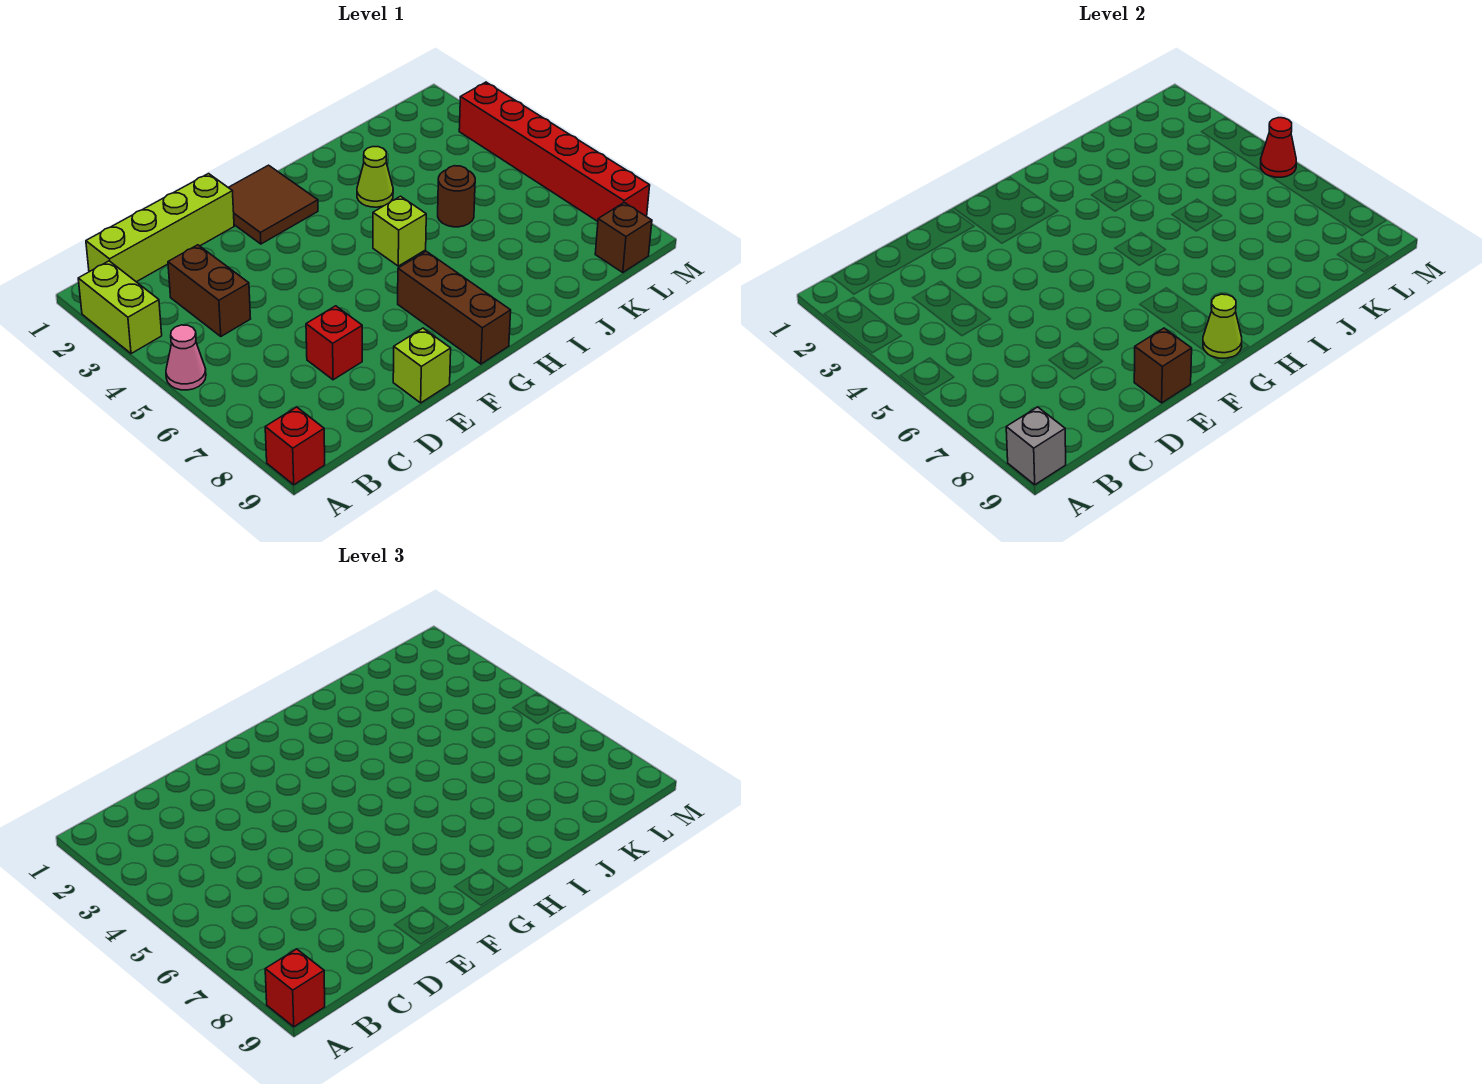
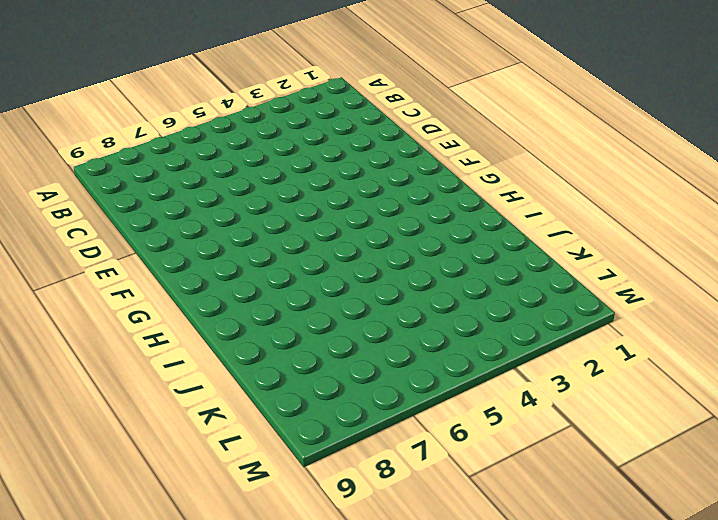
none -> lime 1x2 brick [78,261,162,354]
none -> pink 1x1 cone [166,325,206,390]
none -> red 1x1 brick [265,407,325,485]

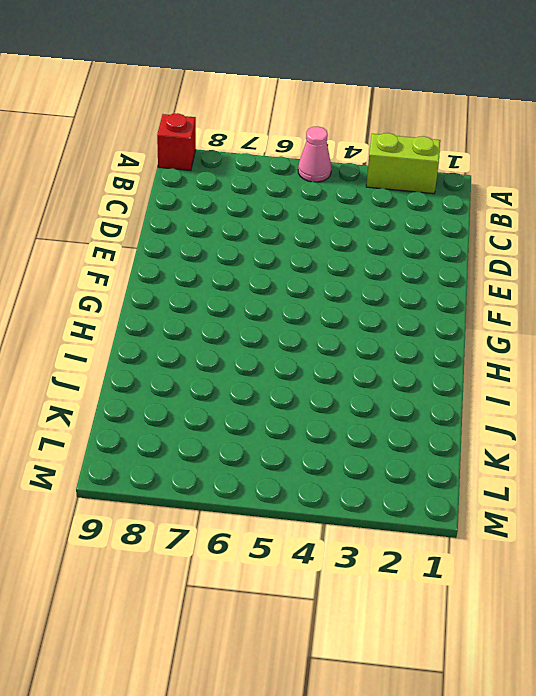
none -> lime 1x4 brick [86,174,234,282]
none -> brown 1x2 brick [168,245,251,336]
none -> red 1x1 brick [306,306,362,380]

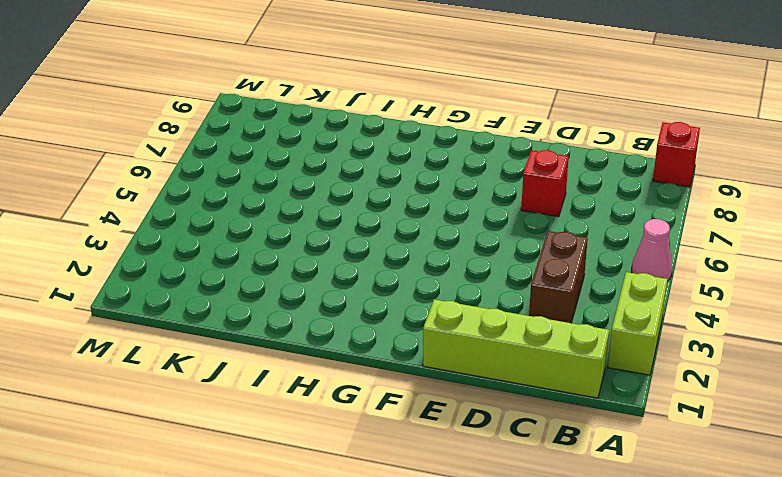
none -> lime 1x1 brick [393,328,451,403]
none -> brown 2x2 tile [228,165,318,244]
none -> brown 1x3 brick [398,251,511,364]

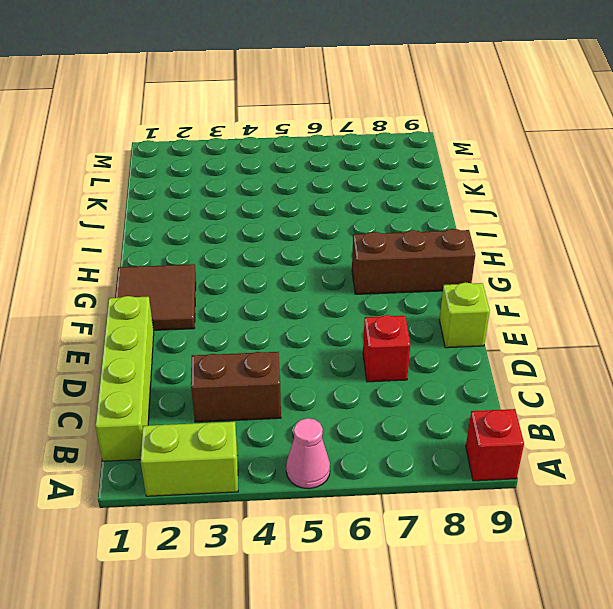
none -> lime 1x1 brick [373,196,426,266]
none -> lime 1x1 cone [357,147,393,207]
none -> brown 1x1 round brick [438,166,475,227]

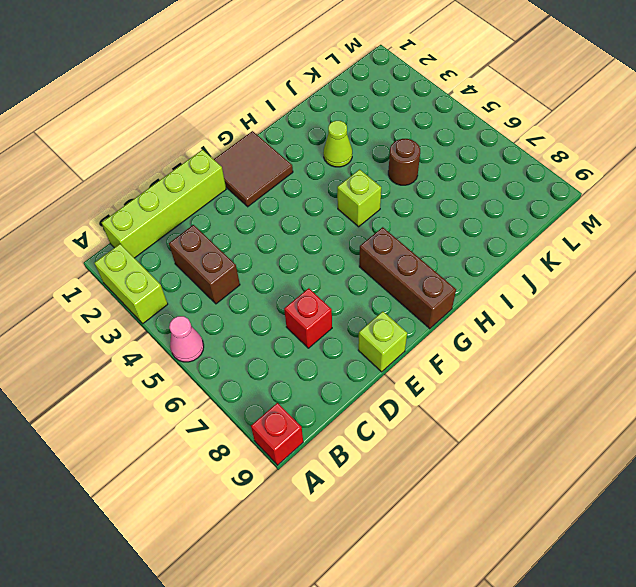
none -> brown 1x1 brick [595,203,652,273]
none -> red 1x6 brick [459,82,650,221]
none -> grey 1x1 brick [1006,407,1066,485]

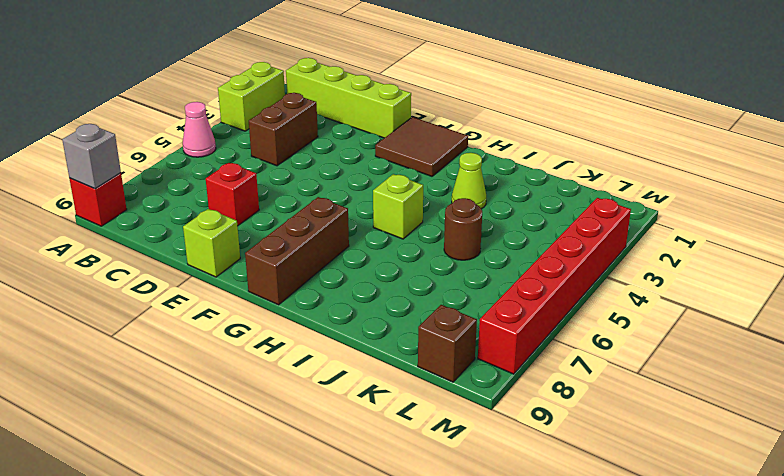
none -> brown 1x1 brick [1134,328,1192,403]
none -> lime 1x1 cone [1203,294,1242,358]
none -> red 1x1 cone [1261,118,1296,177]

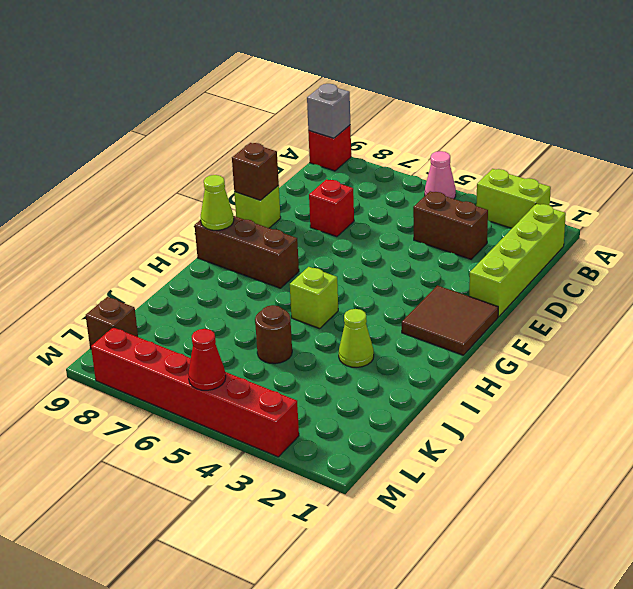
none -> red 1x1 brick [265,949,325,1027]

